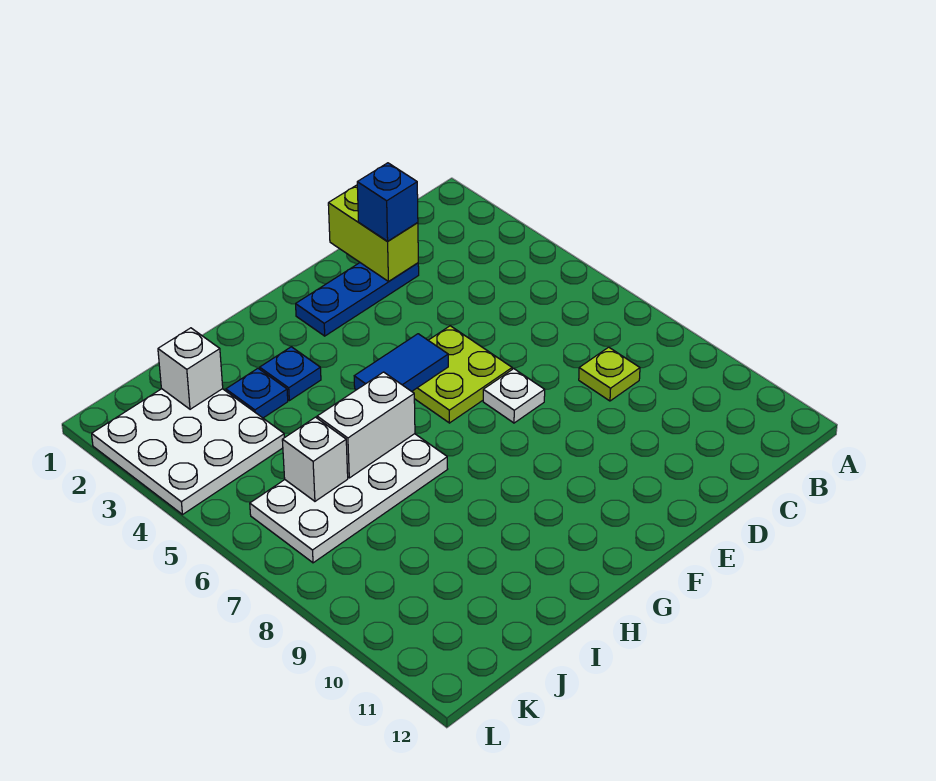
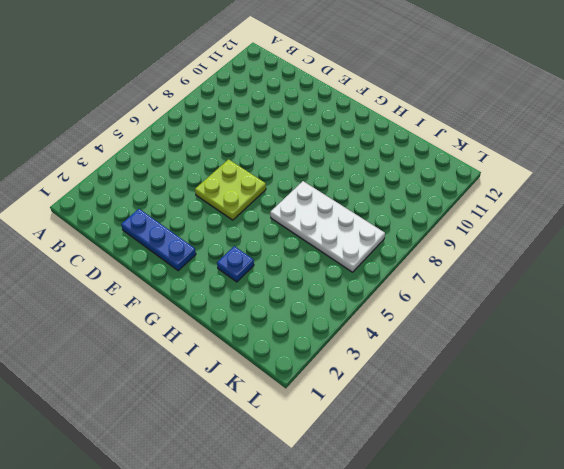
none -> lime 1x1 plate [579,347,640,401]
none -> white 1x1 plate [483,369,545,423]
none -> blue 1x1 plate [226,369,288,418]

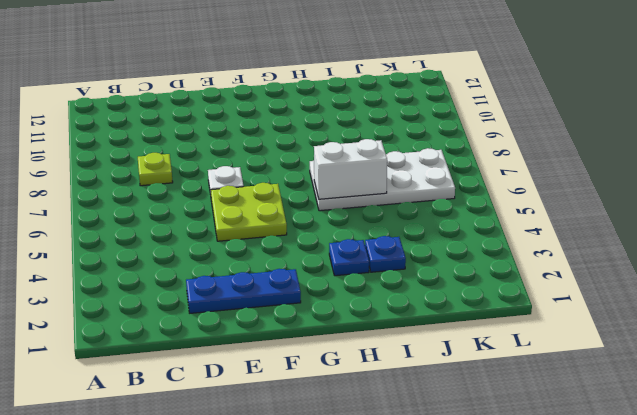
none -> white 3x3 plate [92,389,285,514]
none -> lime 1x2 brick [328,185,418,281]
none -> blue 1x2 tile [354,334,448,391]

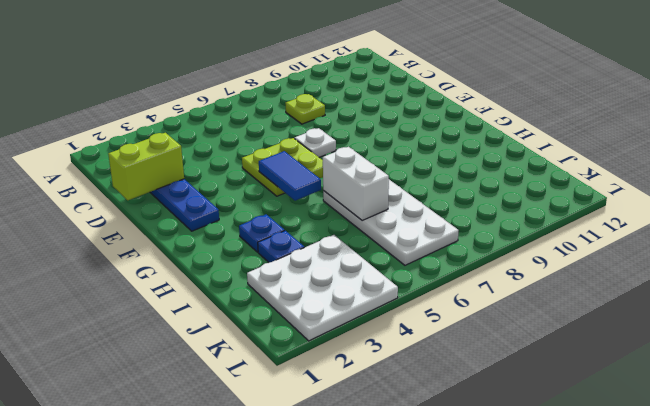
none -> white 1x1 brick [158,328,223,409]
none -> white 1x1 brick [282,417,348,501]
none -> blue 1x1 brick [357,163,418,241]

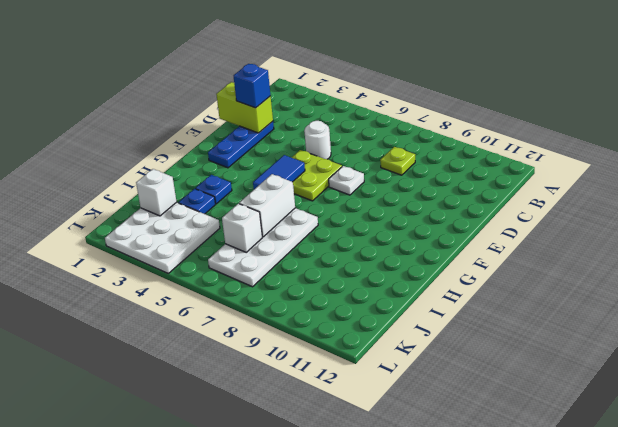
white 1x1 round brick [304,121,331,159] -> none

